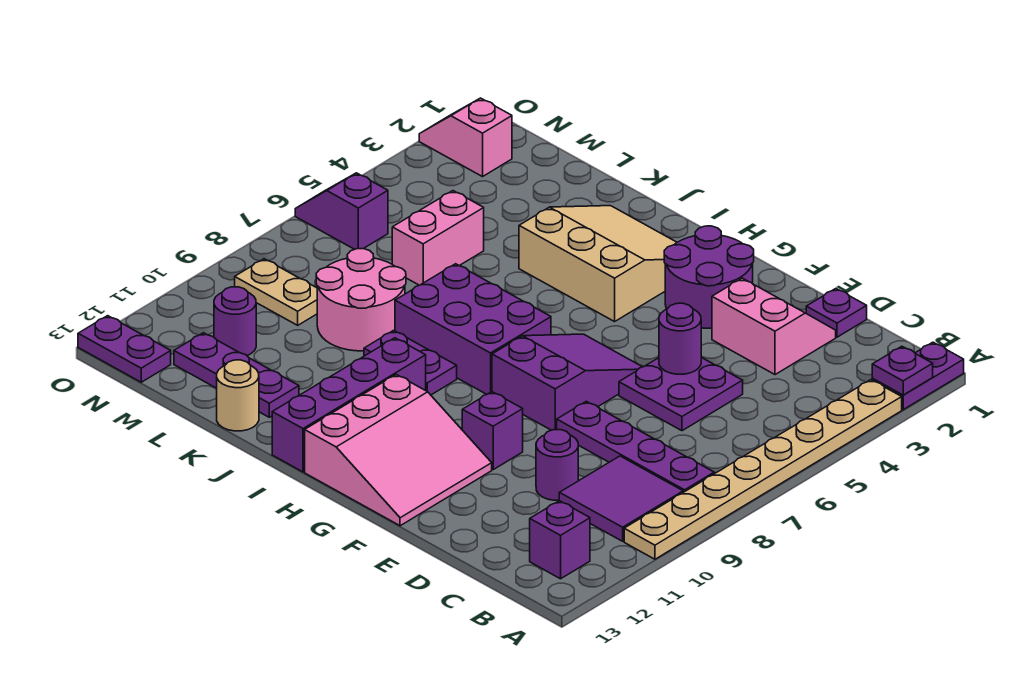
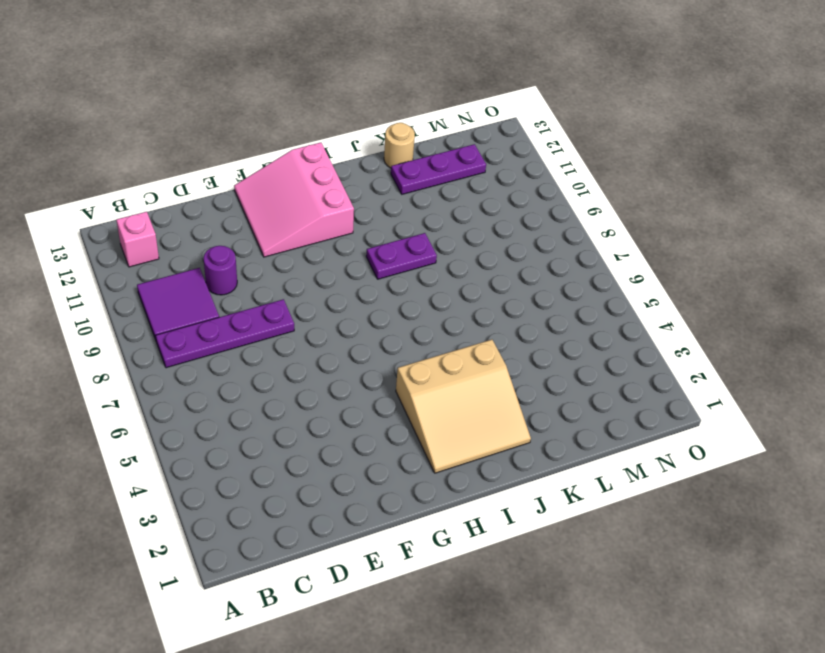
pink 1x1 brick [116,212,159,267] -> purple 1x1 brick [530,501,590,579]
none -> purple 1x2 plate [872,342,964,410]
none -> tan 1x8 plate [624,380,902,559]
none -> purple 1x1 plate [806,289,867,337]

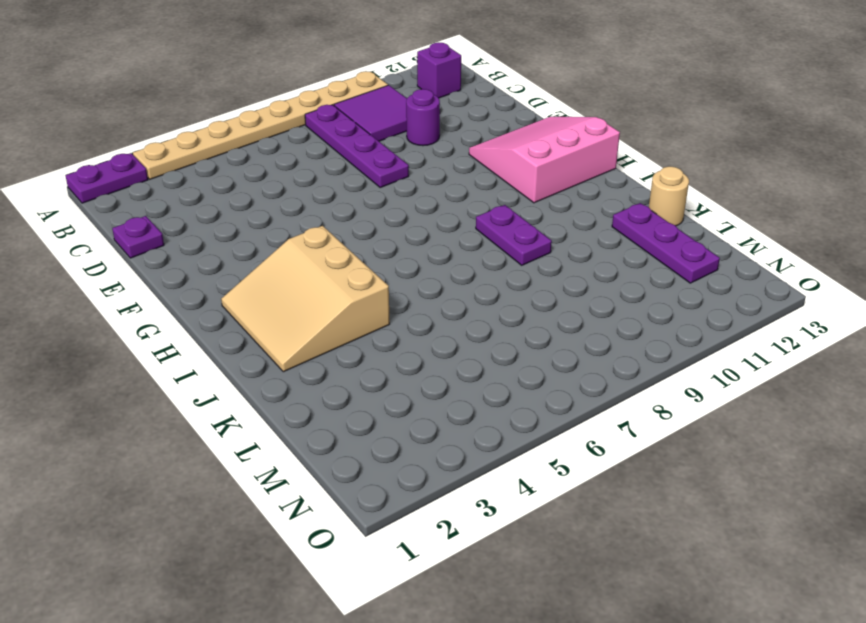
none -> pink 2x2 slope [712,278,836,375]
none -> purple 2x2 plate [619,357,743,431]
none -> purple 2x2 round brick [664,226,754,328]

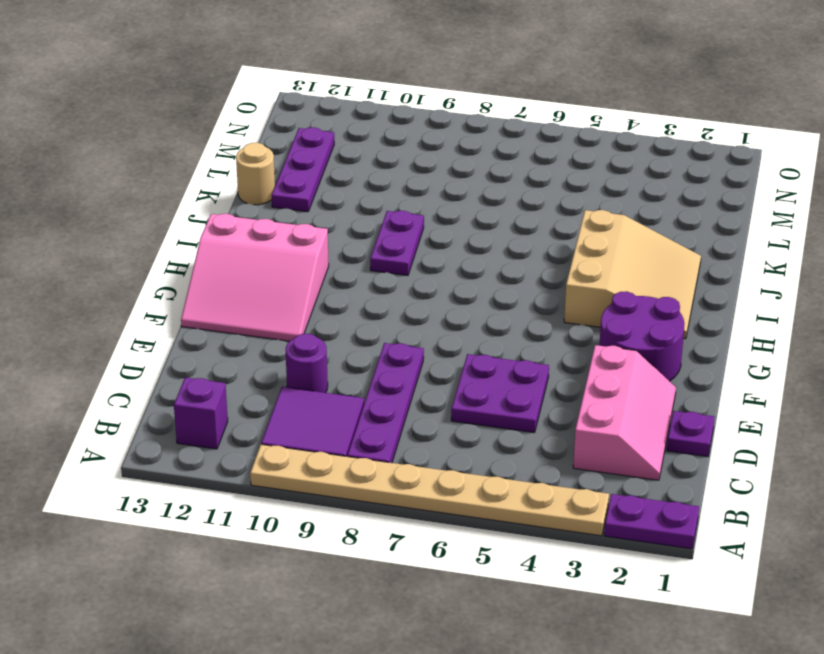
pink 2x3 slope [573,345,676,480] -> pink 2x2 slope [712,278,836,375]
none -> purple 2x3 slope [492,334,642,430]
none -> purple 1x1 brick [462,392,523,469]
none -> purple 2x3 brick [395,264,551,394]

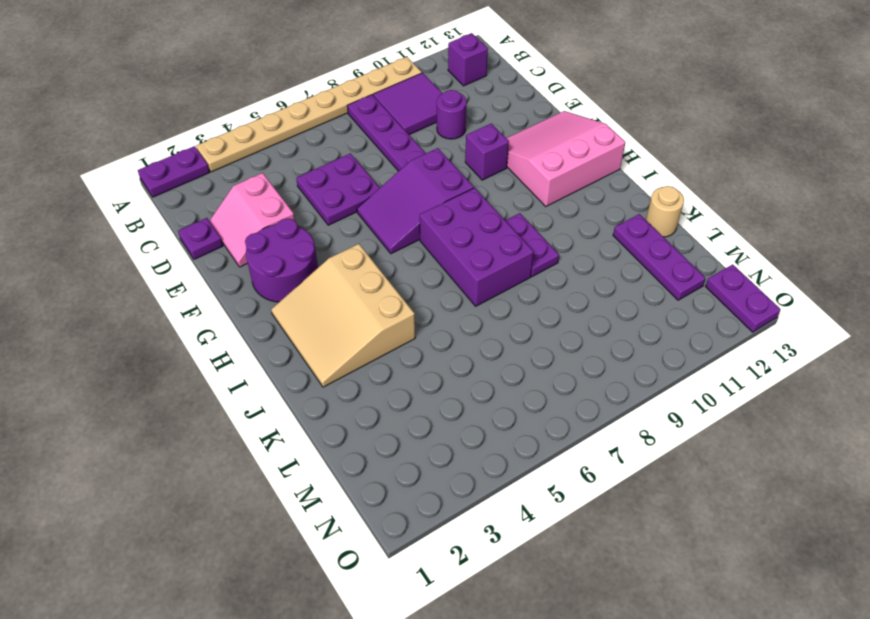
none -> purple 1x4 brick [272,338,426,472]
none -> pink 2x2 round brick [316,249,406,351]
none -> pink 1x2 brick [392,191,484,285]

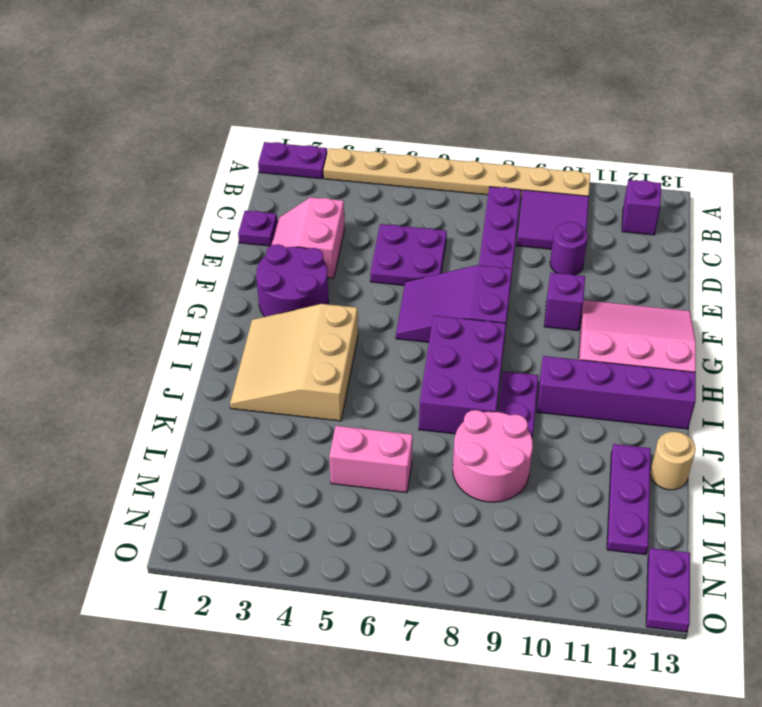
none -> tan 1x2 plate [235,259,317,325]
none -> purple 1x1 round brick [214,287,256,355]
none -> pink 1x2 slope [419,98,512,177]

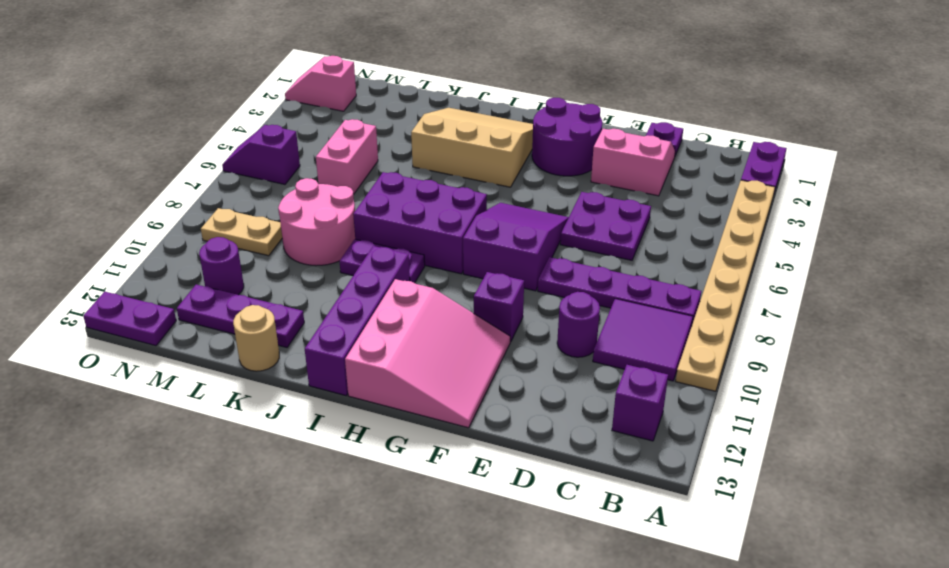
none -> purple 1x1 plate [872,346,933,395]
none -> purple 1x1 round brick [659,303,701,374]

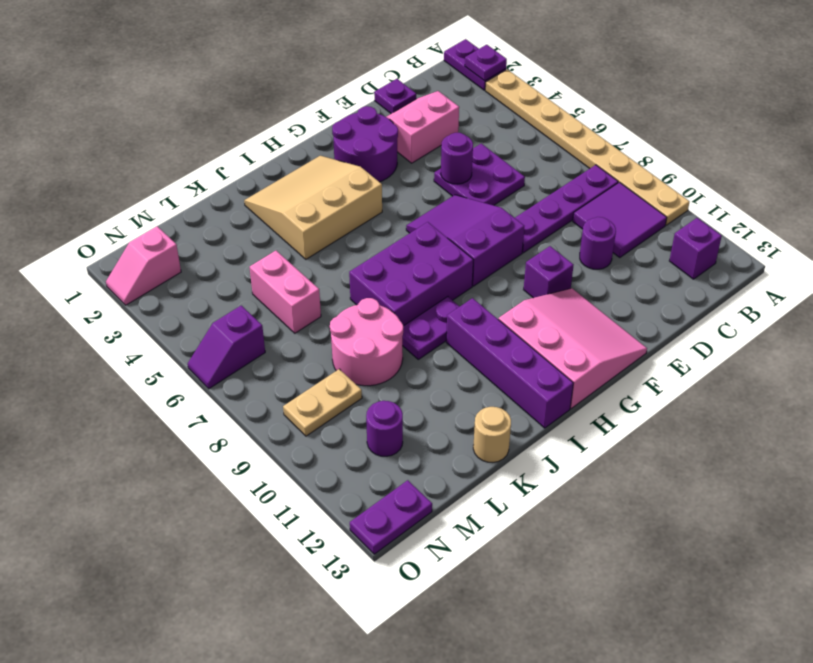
none -> purple 1x3 plate [174,333,299,417]

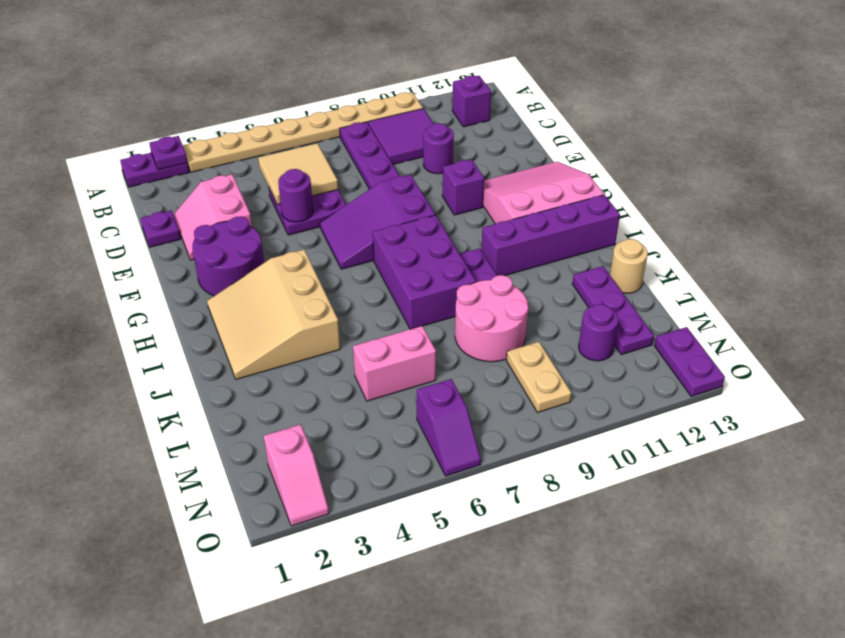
tan 2x2 tile [258,143,338,205] -> none

